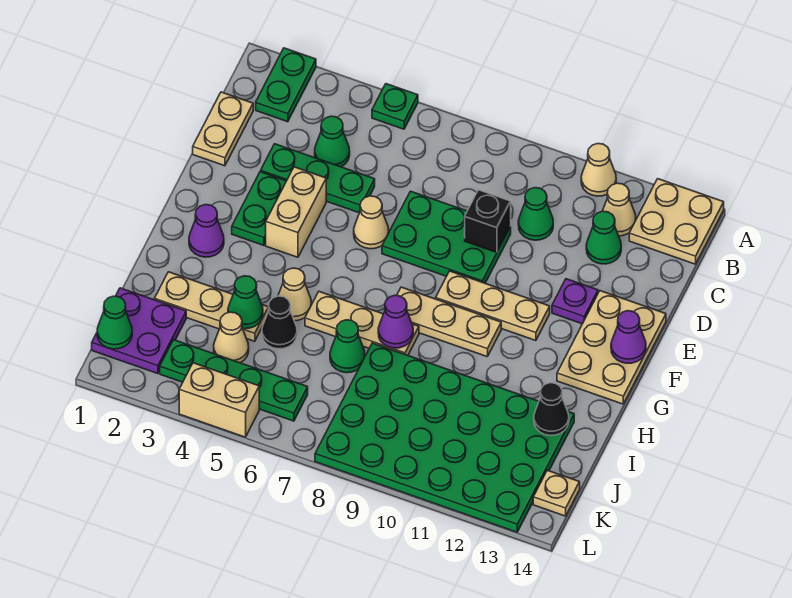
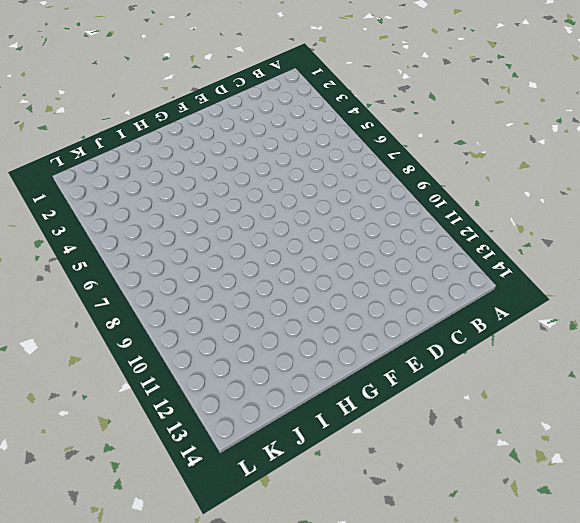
none -> green 1x2 plate [256,48,316,122]
none -> green 1x1 plate [372,84,418,129]
none -> tan 1x1 cone [581,144,616,196]
none -> tan 2x2 plate [629,179,724,264]

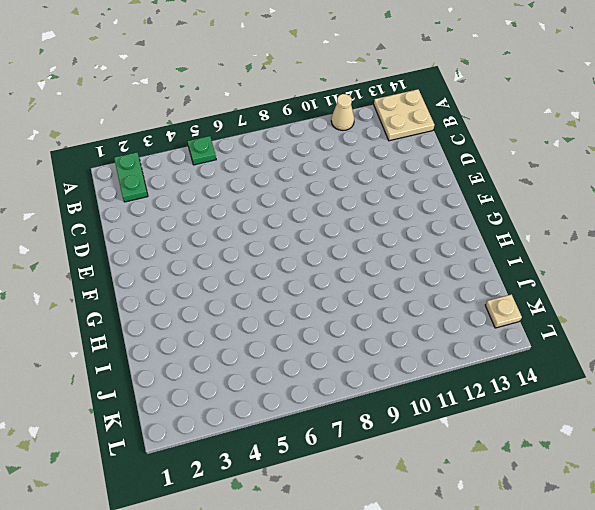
none -> tan 1x1 cone [603,183,636,236]
none -> tan 1x2 plate [193,92,253,166]
none -> green 1x1 cone [315,116,350,167]
none -> green 1x1 cone [518,188,553,240]

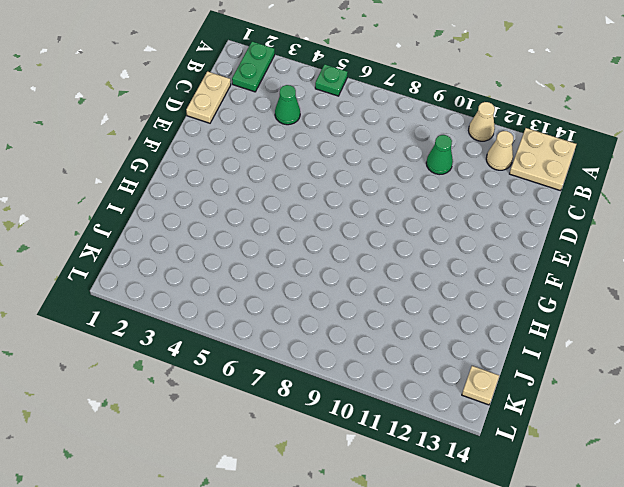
none -> green 1x1 cone [586,211,621,264]
none -> green 1x3 plate [261,144,375,213]
none -> green 2x3 plate [382,191,511,283]
none -> green 1x2 plate [232,172,286,245]

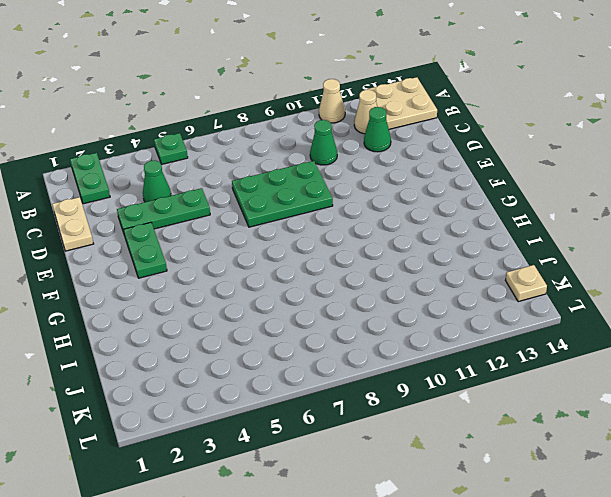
none -> tan 1x2 brick [266,167,326,257]
none -> tan 1x1 cone [354,196,389,249]
none -> purple 1x1 plate [552,279,598,324]
none -> tan 2x3 plate [557,291,666,404]

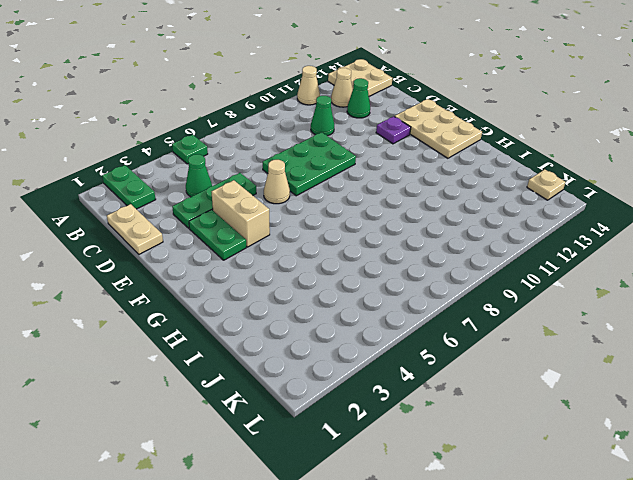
none -> tan 1x3 plate [436,271,550,341]
none -> purple 1x1 cone [189,205,224,257]
none -> tan 1x3 plate [397,287,501,357]
none -> tan 1x1 cone [278,268,311,321]

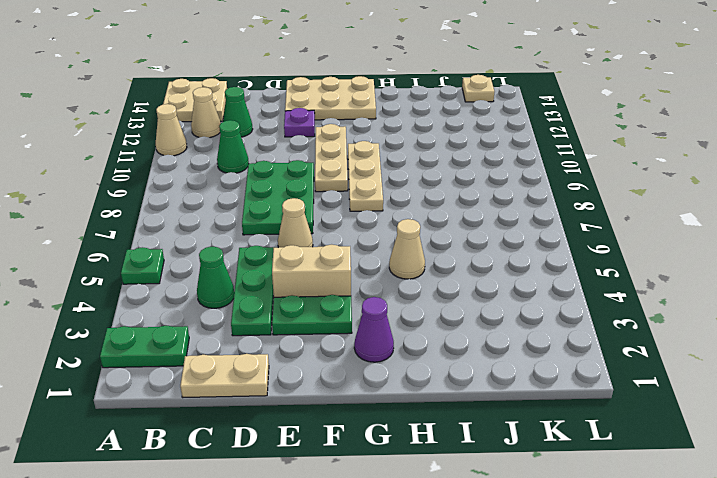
none -> tan 1x3 plate [305,292,419,355]
none -> tan 1x3 plate [155,272,269,341]
none -> black 1x1 cone [262,296,297,349]
none -> green 1x1 cone [330,320,365,373]

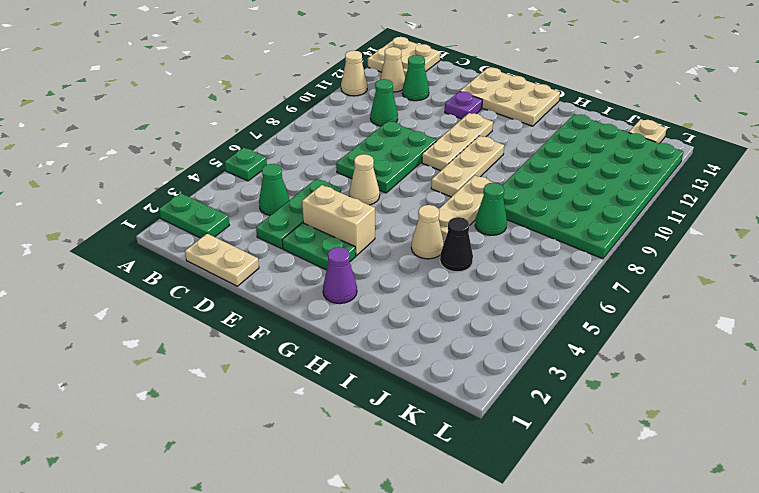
none -> tan 1x3 plate [155,272,269,341]
none -> purple 2x2 plate [92,288,186,374]
none -> tan 1x1 cone [214,312,249,363]
none -> green 1x4 plate [160,340,308,421]

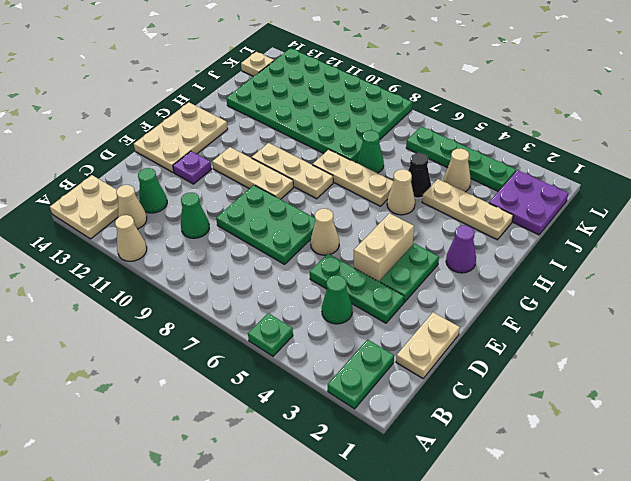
none -> tan 1x2 brick [179,363,259,437]
none -> black 1x1 brick [465,190,511,253]
none -> purple 1x1 cone [611,311,646,363]
none -> purple 1x1 cone [378,295,413,348]

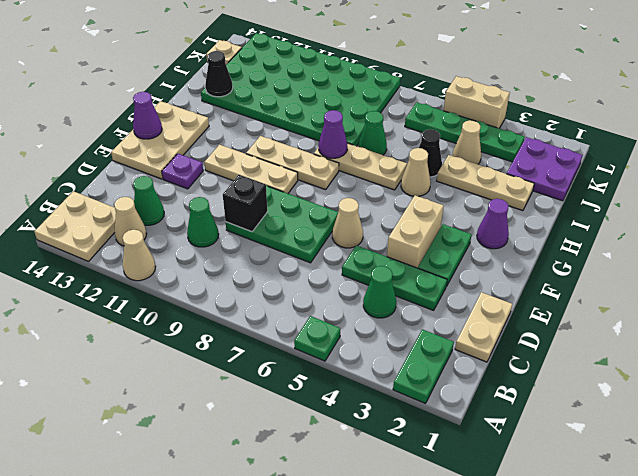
none -> green 1x1 cone [228,276,263,329]
none -> green 1x1 cone [97,296,132,349]

